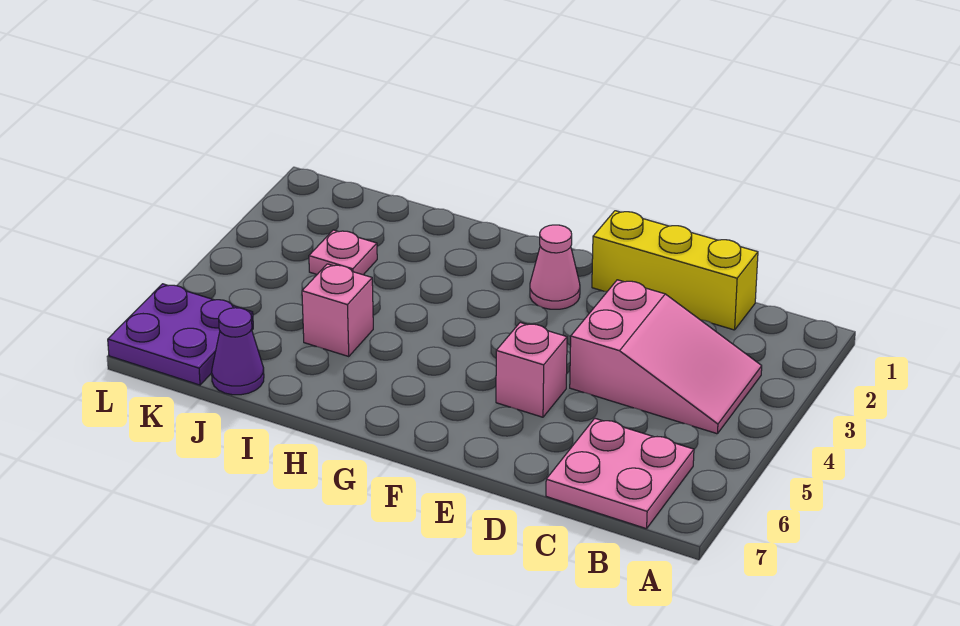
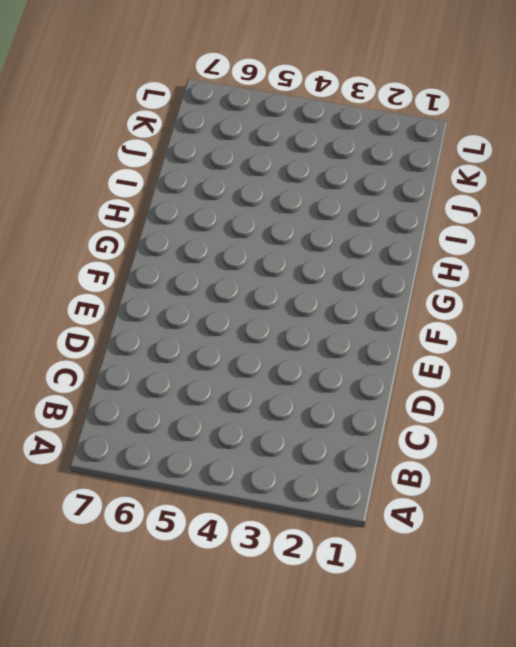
none -> pink 2x3 slope [570,280,762,434]
none -> pink 2x2 plate [546,418,694,529]

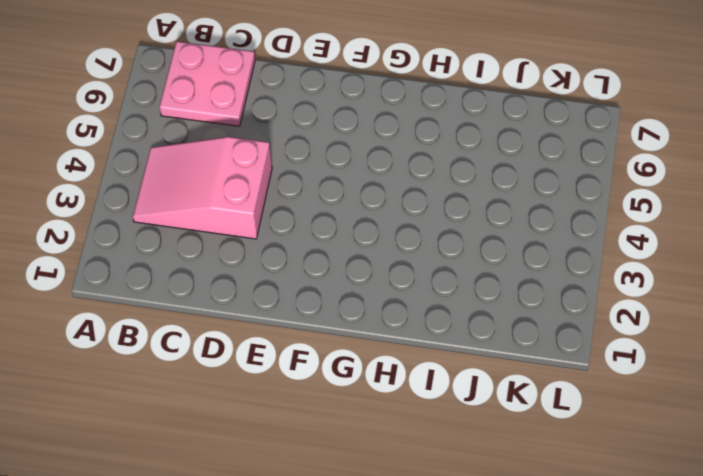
none -> yellow 1x3 brick [592,211,758,330]
none -> pink 1x1 brick [496,323,567,417]

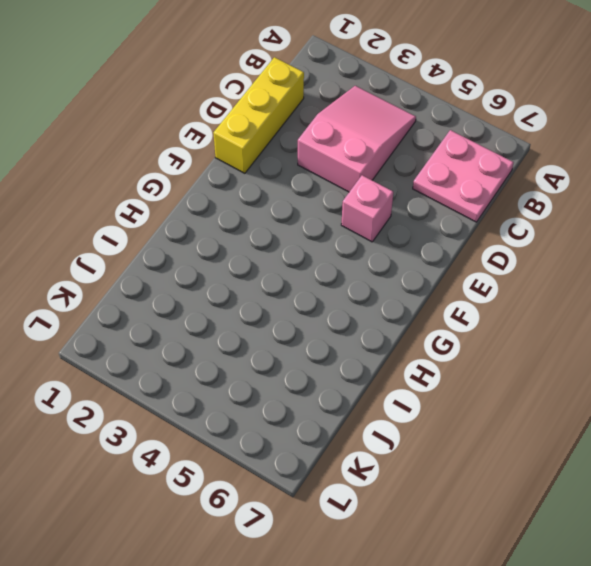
none -> pink 1x1 cone [530,225,580,309]
none -> pink 1x1 brick [302,264,373,356]

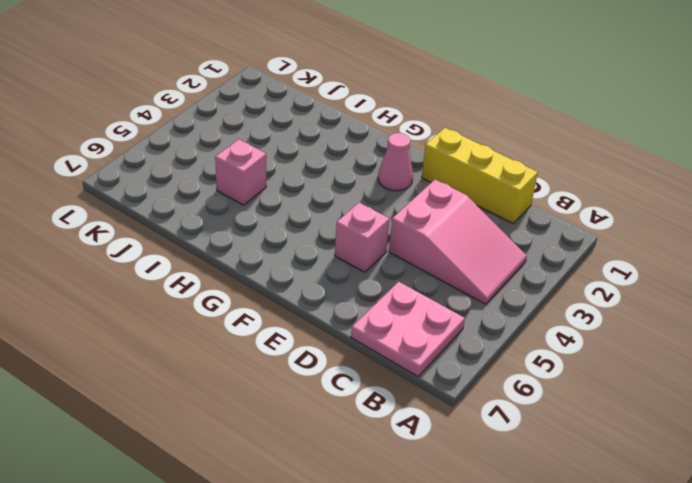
none -> pink 1x1 plate [309,230,377,275]
none -> purple 1x1 cone [212,308,264,395]

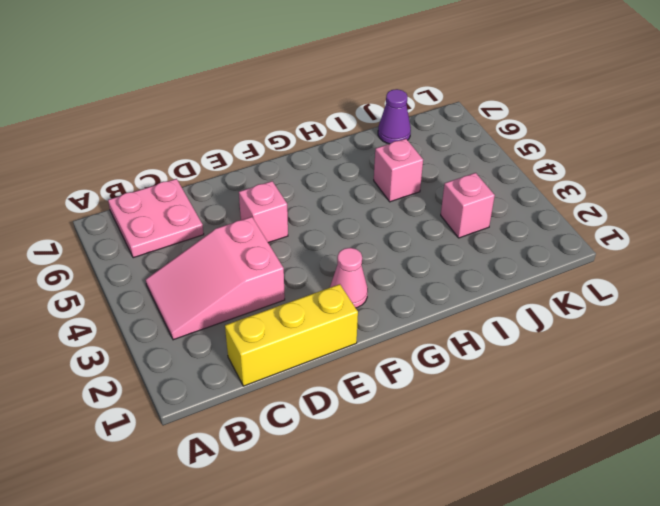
pink 1x1 brick [441,173,495,238] -> pink 1x1 plate [309,230,377,275]
none -> purple 2x2 plate [108,284,253,385]

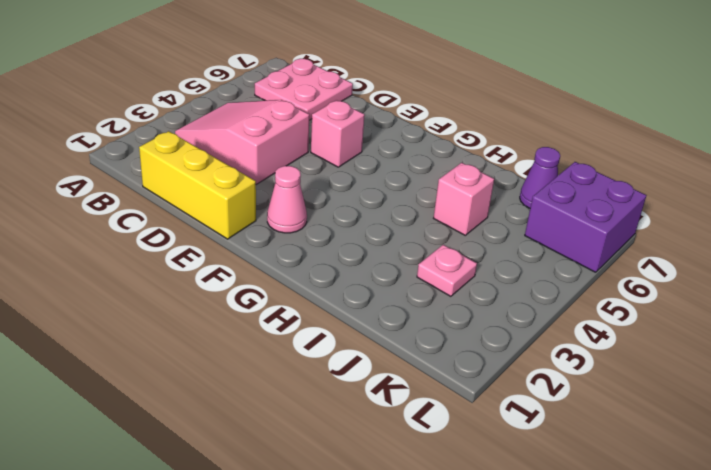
purple 2x2 brick [525,162,646,272] -> purple 2x2 plate [108,284,253,385]

